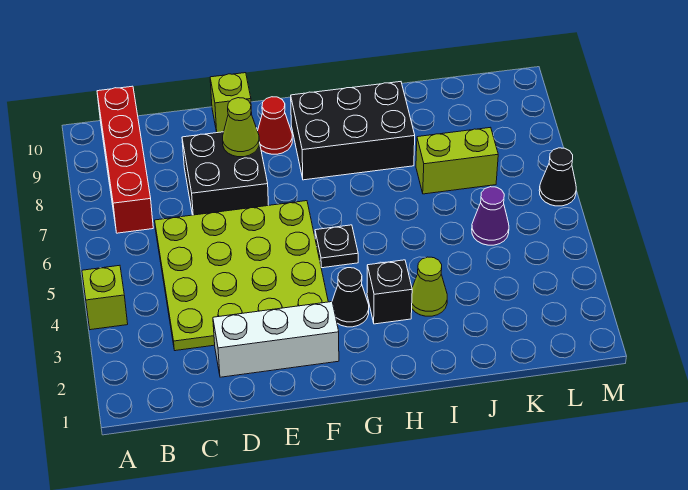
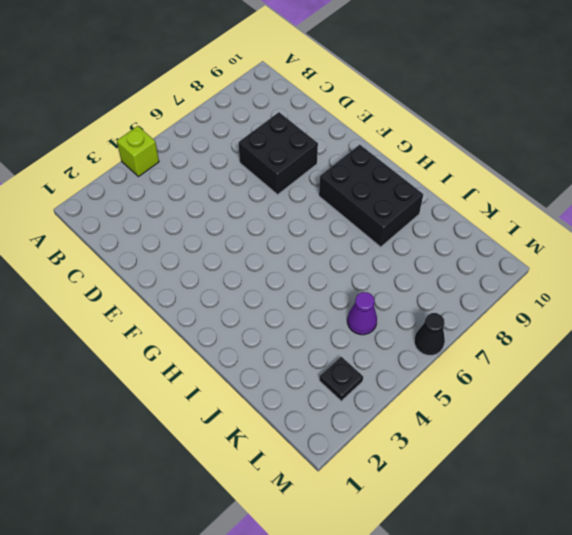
black 1x1 plate [319,357,363,401] -> black 1x1 plate moved to [315,225,358,268]
none -> red 1x4 brick [97,86,153,233]
none -> lime 4x4 plate [155,201,328,351]
none -> white 1x3 brick [213,302,339,377]

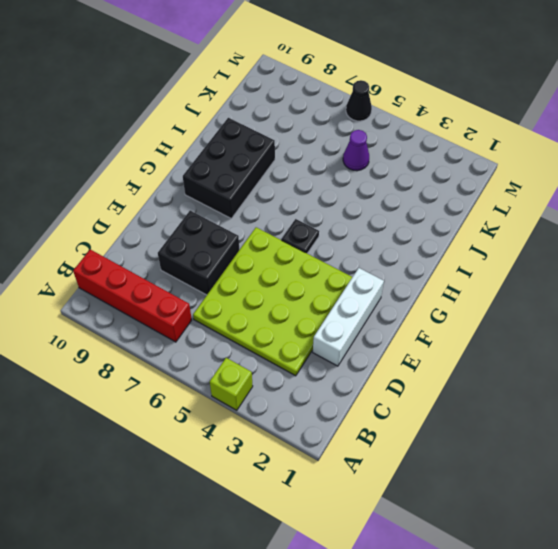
none -> lime 1x1 brick [210,73,252,133]
none -> red 1x1 cone [258,97,292,154]
none -> black 1x1 cone [332,268,369,327]

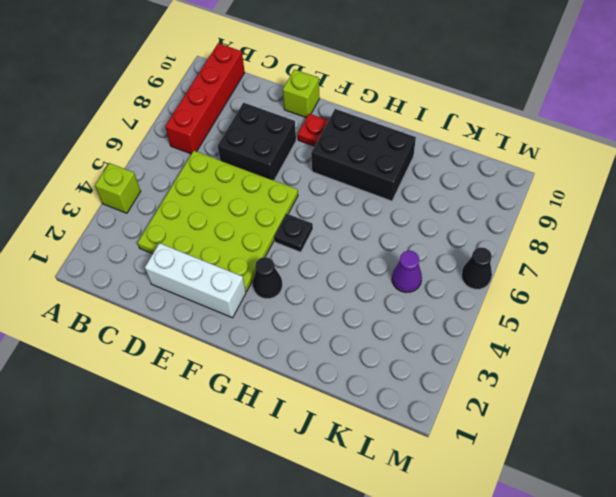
red 1x1 plate [298,114,329,146] -> red 1x1 cone [258,97,292,154]
none -> black 1x1 brick [367,260,412,324]
none -> lime 1x1 cone [412,257,447,316]
none -> lime 1x2 brick [416,127,498,194]

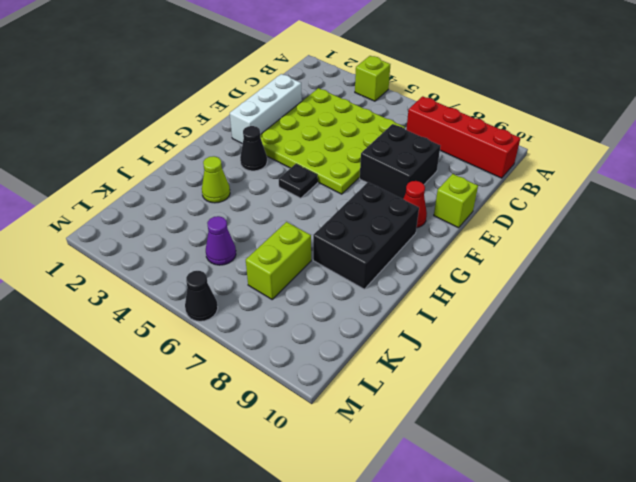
none -> black 1x1 brick [367,260,412,324]
none -> lime 1x1 cone [223,98,259,157]

